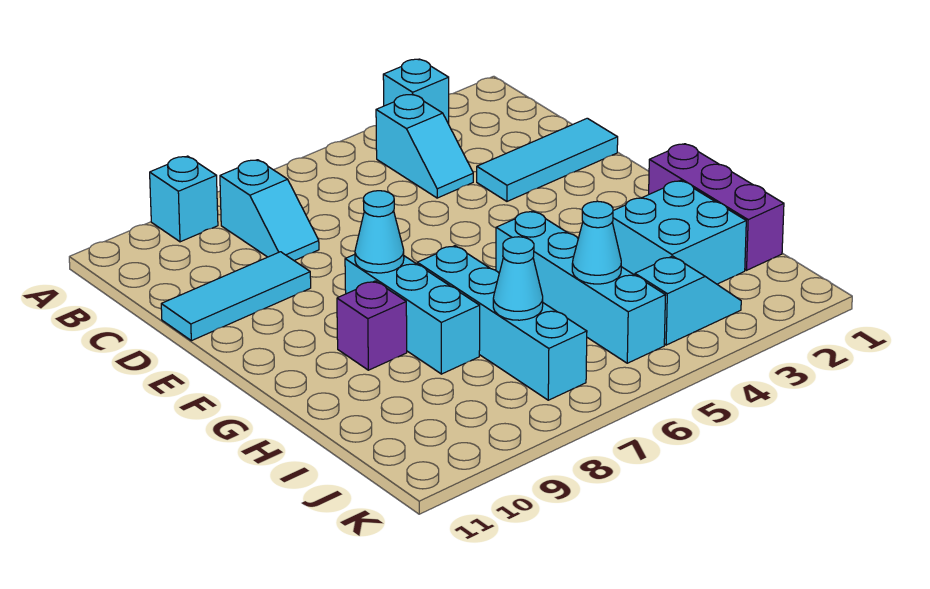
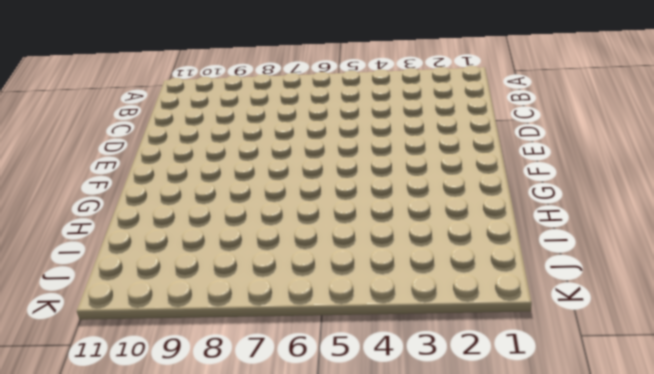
none -> cyan 1x1 brick [383,59,449,124]
none -> cyan 1x1 brick [150,156,218,242]
none -> cyan 1x2 slope [376,94,473,198]

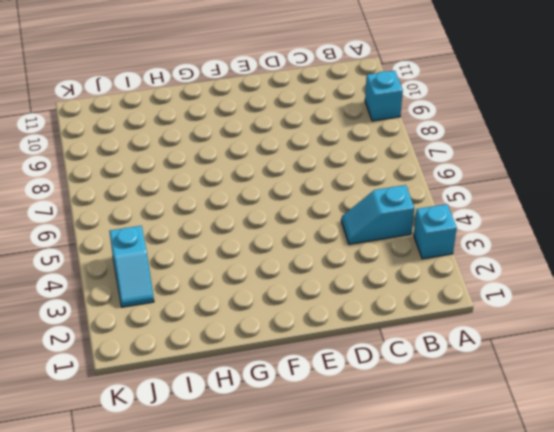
none -> cyan 1x2 slope [220,160,319,261]
none -> cyan 1x3 tile [477,118,618,201]
none -> cyan 1x3 tile [161,252,311,341]

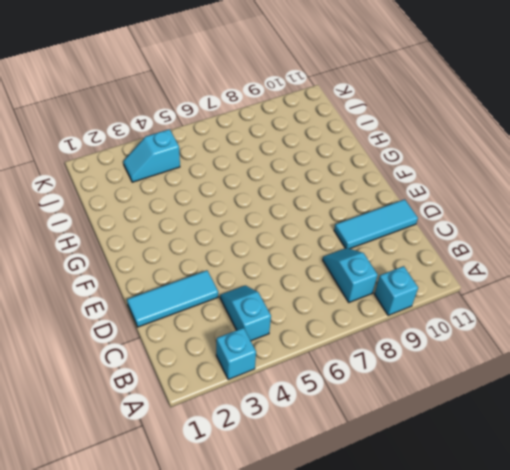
none -> cyan 1x3 brick [345,254,480,374]
none -> purple 1x3 brick [649,144,784,270]
none -> cyan 1x4 brick [496,211,666,363]

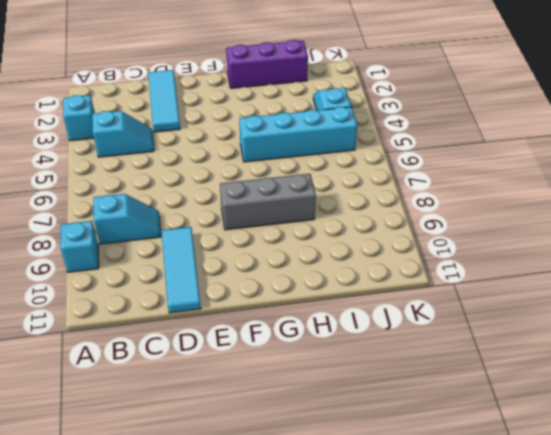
grey 1x3 brick [220,174,316,230] -> cyan 1x3 brick [345,254,480,374]
none -> cyan 1x4 brick [417,246,587,400]
none -> purple 1x1 brick [337,281,407,370]
none -> cyan 2x2 brick [612,181,746,284]

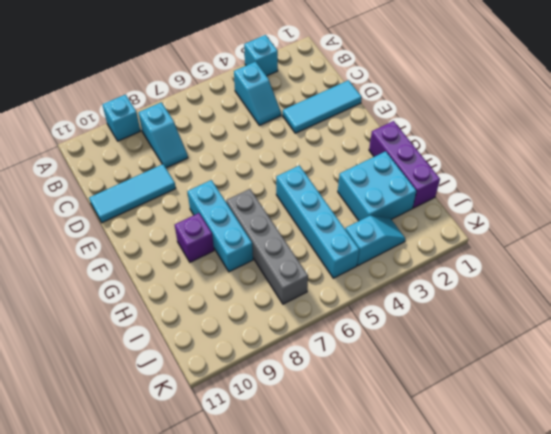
grey 1x4 brick [226,189,308,304] -> cyan 1x4 brick [417,246,587,400]
none -> cyan 1x1 cone [355,191,404,273]
none -> cyan 1x1 cone [572,201,621,284]
none -> cyan 1x1 cone [493,237,543,320]

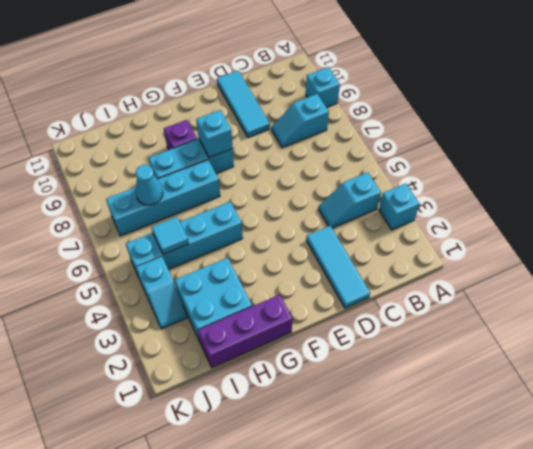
cyan 1x1 brick [196,110,233,157] -> cyan 1x1 cone [355,191,404,273]
cyan 1x1 tile [151,217,189,254] -> cyan 1x1 cone [572,201,621,284]

